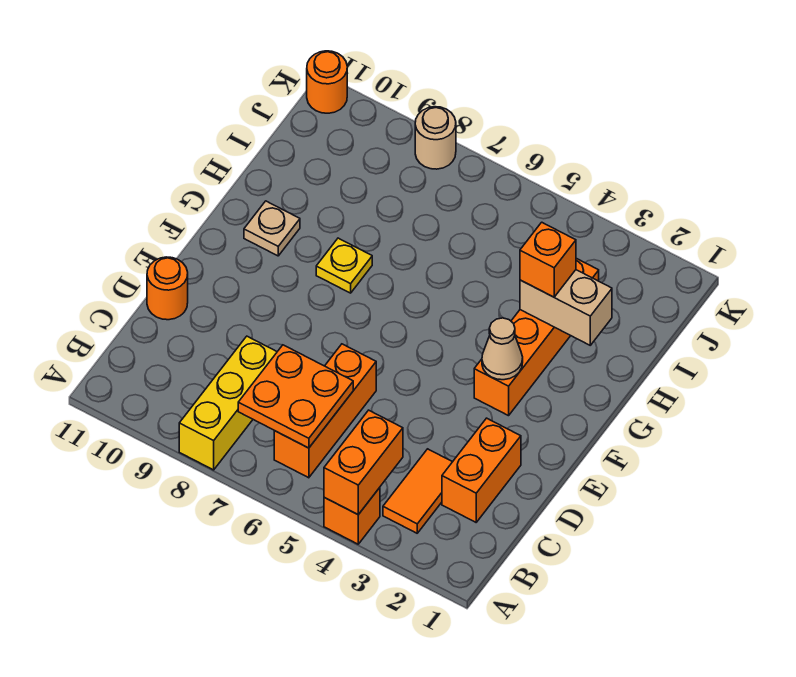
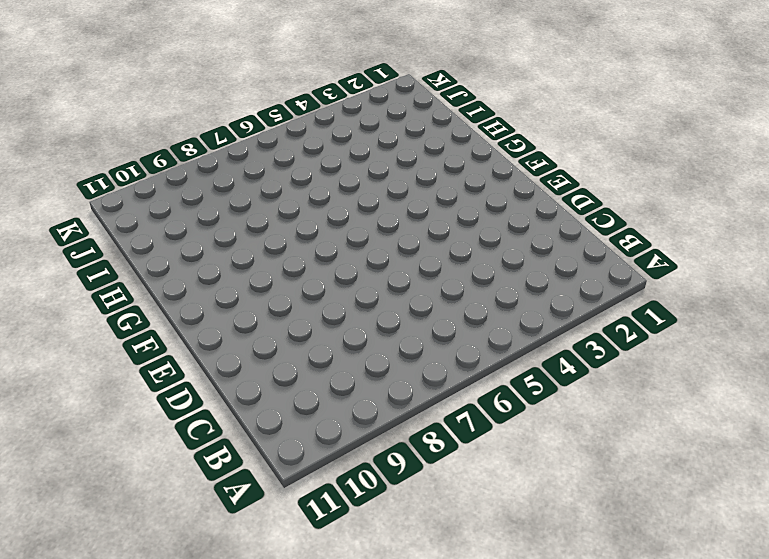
none -> orange 1x1 brick [324,488,380,544]
none -> yellow 1x3 brick [179,336,277,470]
none -> orange 1x2 tile [383,449,452,533]

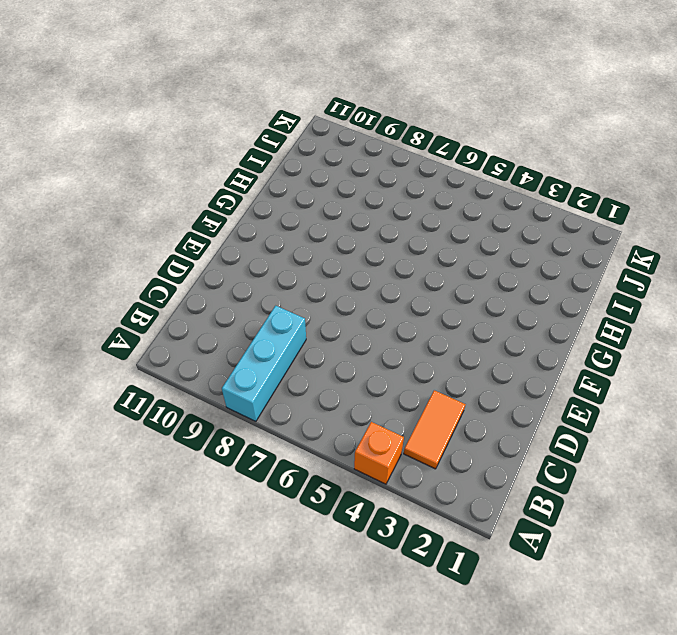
cyan 1x3 brick [222,306,306,421] -> yellow 1x3 brick [179,336,277,470]
none -> orange 1x3 brick [274,344,376,478]
none -> orange 1x2 brick [442,418,521,522]
none -> orange 1x1 round brick [147,257,188,320]

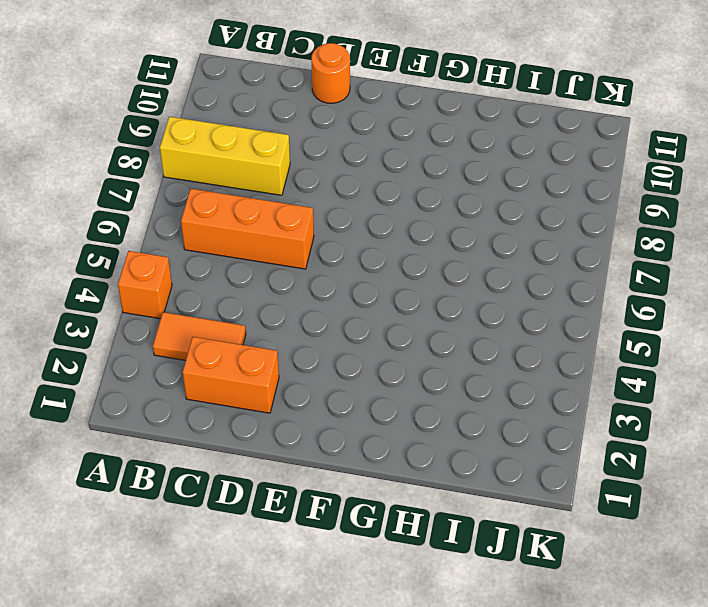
none -> orange 1x4 brick [474,258,599,416]
none -> yellow 1x1 plate [316,238,372,293]
none -> tan 1x1 plate [244,201,300,256]

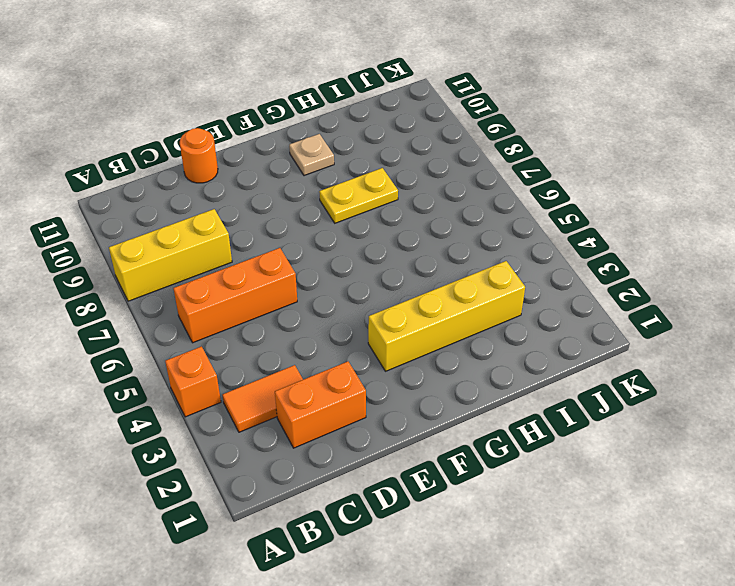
yellow 1x4 brick [368,261,525,371] -> orange 1x4 brick [474,258,599,416]
yellow 1x2 plate [319,168,398,223] -> yellow 1x1 plate [316,238,372,293]
none -> tan 1x1 round brick [415,107,456,169]
none -> orange 1x1 round brick [307,51,347,113]
none -> orange 1x2 brick [324,410,403,514]

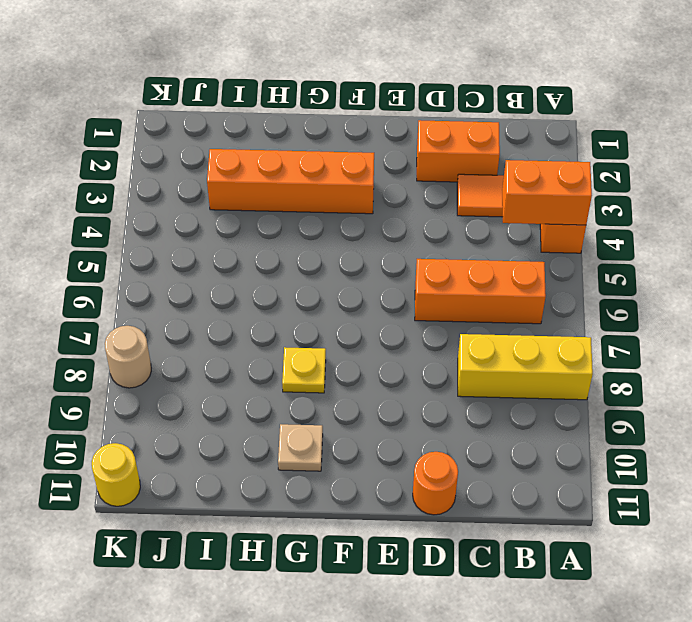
yellow 1x1 round brick [92,443,140,506] -> orange 1x1 round brick [307,51,347,113]
none -> orange 2x2 plate [238,345,353,448]
none -> tan 1x1 cone [482,318,523,380]
none -> tan 1x2 brick [520,270,612,345]

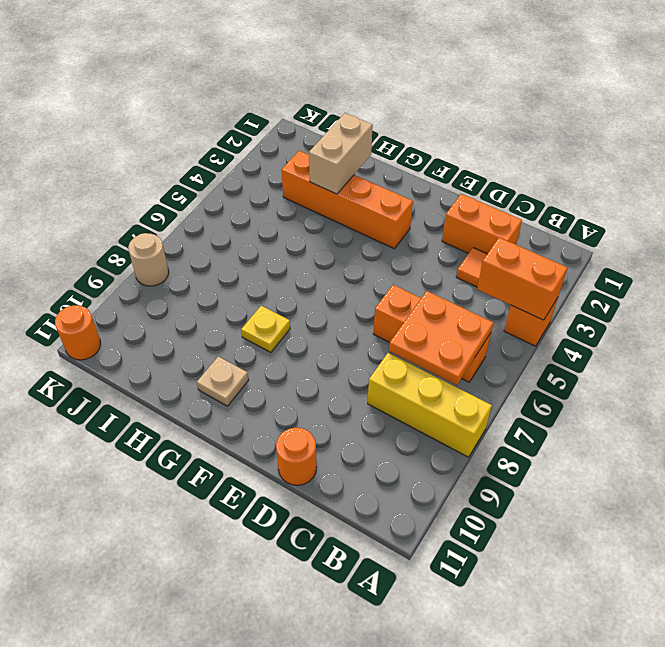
none -> tan 1x1 cone [482,318,523,380]
none -> orange 1x1 brick [520,222,576,297]

